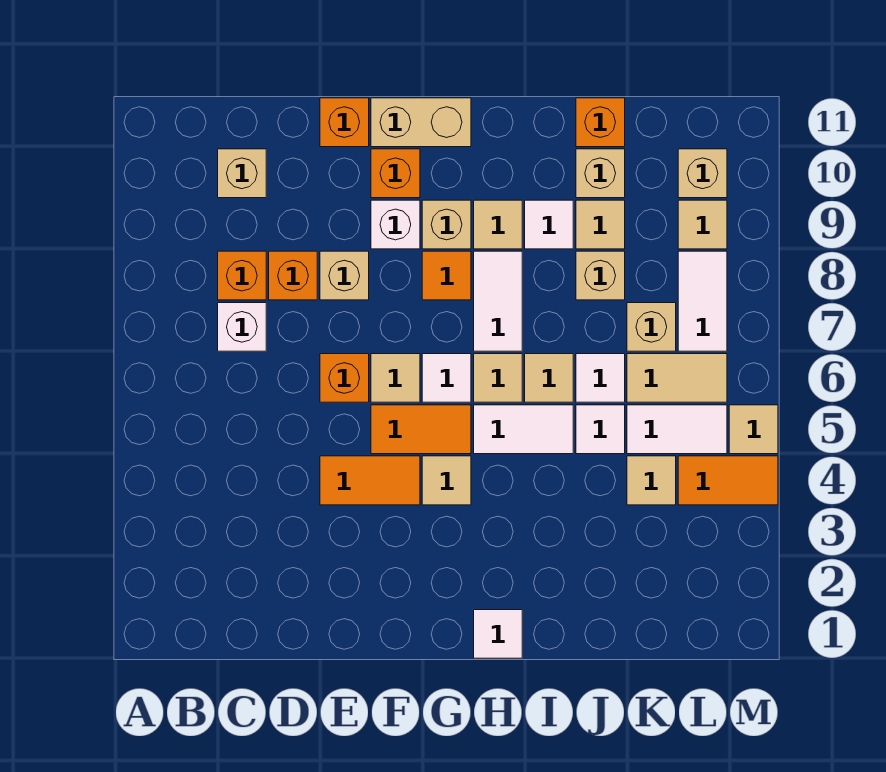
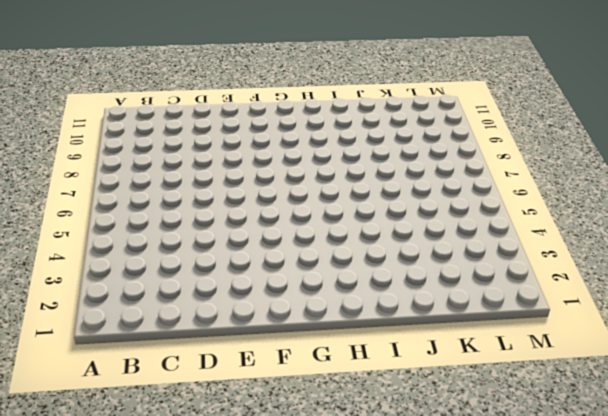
none -> white 1x1 brick [218,303,266,351]
none -> orange 1x1 brick [218,251,266,300]
none -> tan 1x1 brick [218,149,266,198]
none -> orange 1x1 brick [269,251,317,300]

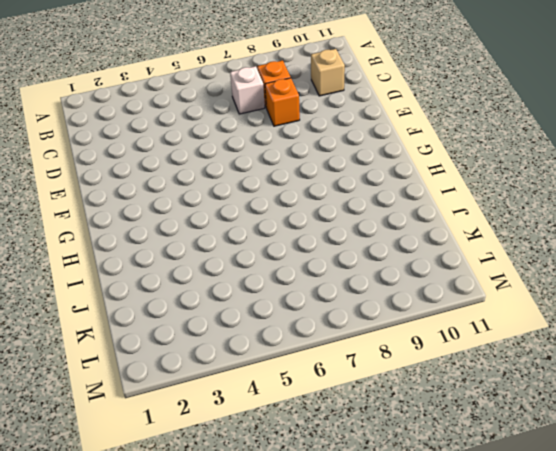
none -> orange 1x2 tile [320,456,420,505]
none -> orange 1x1 brick [320,354,369,402]
none -> tan 1x1 brick [320,251,369,300]
none -> orange 1x1 brick [320,98,369,147]

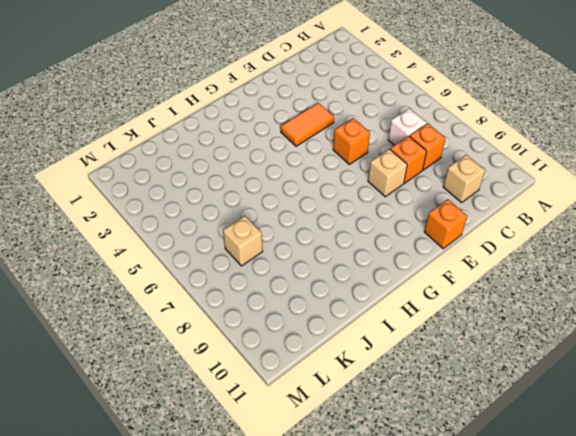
none -> orange 1x2 tile [371,405,471,454]
none -> tan 1x1 tile [371,354,420,402]
none -> white 1x1 brick [371,200,420,249]
none -> orange 1x1 brick [371,149,420,198]

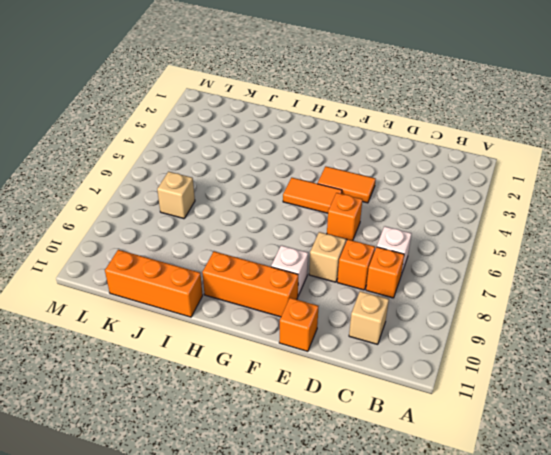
orange 1x3 brick [202,251,298,317] -> orange 1x1 brick [371,149,420,198]
orange 1x3 brick [105,250,203,317] -> orange 1x1 brick [576,98,625,147]
none -> tan 1x1 tile [371,354,420,402]
none -> tan 1x2 brick [371,98,471,147]
none -> tan 1x1 tile [422,456,471,505]
none -> white 1x1 tile [422,354,471,402]

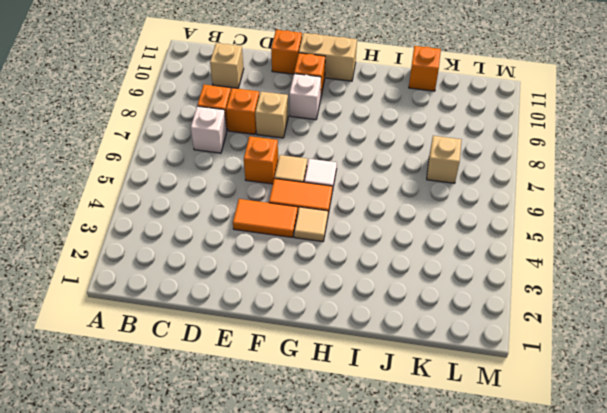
none -> orange 1x1 tile [422,251,471,300]
none -> tan 1x1 brick [422,200,471,249]
none -> white 1x1 tile [474,610,522,658]
none -> white 1x2 tile [474,405,573,454]

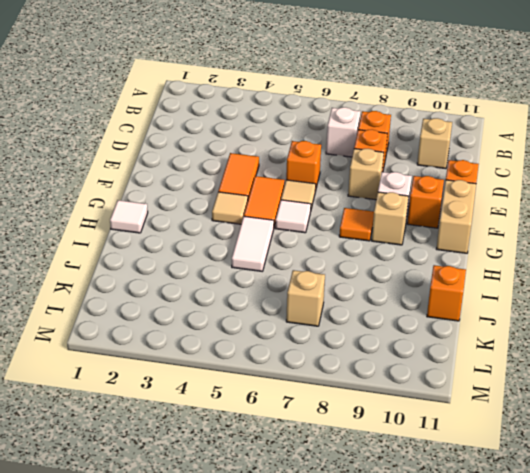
none -> tan 1x1 tile [474,354,522,402]
none -> white 1x2 tile [474,251,522,351]
none -> tan 1x1 tile [474,200,522,249]
none -> tan 1x1 tile [525,354,573,402]

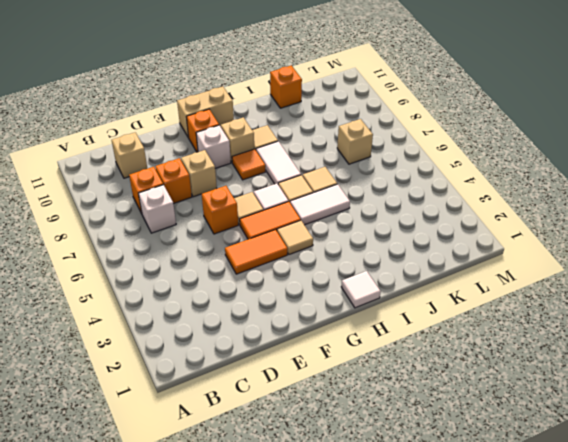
none -> orange 1x1 brick [320,98,369,147]
none -> white 1x1 tile [525,200,573,249]
none -> white 1x1 tile [576,405,625,454]
none -> white 1x1 tile [576,354,625,402]

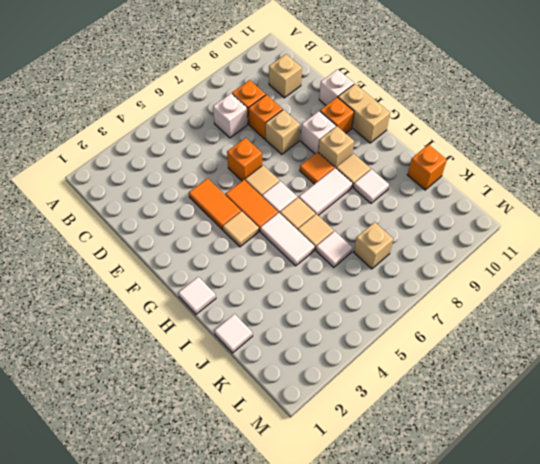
white 1x1 brick [319,69,354,105] -> orange 1x1 brick [320,98,369,147]
white 1x1 tile [214,314,253,353] -> white 1x1 tile moved to [576,405,625,454]
none -> tan 1x1 brick [576,251,625,300]
none -> tan 1x1 tile [576,200,625,249]
none -> tan 1x1 brick [576,149,625,198]
none -> tan 1x1 tile [627,456,676,505]

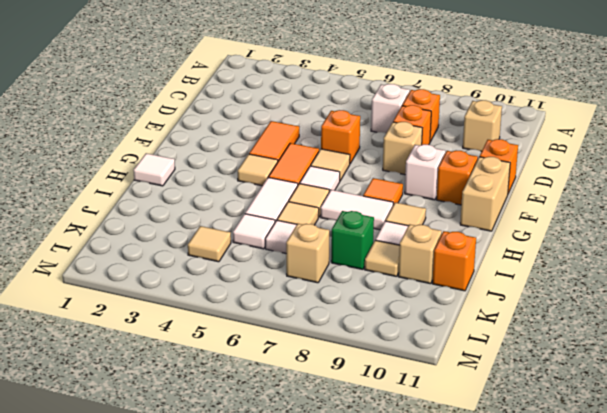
green 1x1 brick [331,211,374,269] -> tan 1x1 brick [576,251,625,300]
none -> tan 1x1 brick [422,200,471,249]
none -> white 1x2 tile [627,405,727,454]
none -> tan 1x2 tile [627,354,727,402]
none -> orange 1x2 tile [678,456,778,505]

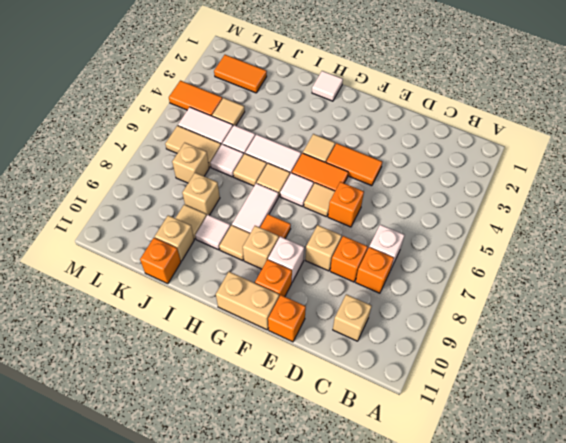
orange 1x2 tile [214,55,267,93] -> none
none -> white 1x2 tile [678,251,727,351]
none -> tan 1x1 tile [678,200,727,249]
none -> tan 1x1 brick [678,149,727,198]
none -> tan 1x1 tile [729,405,778,454]

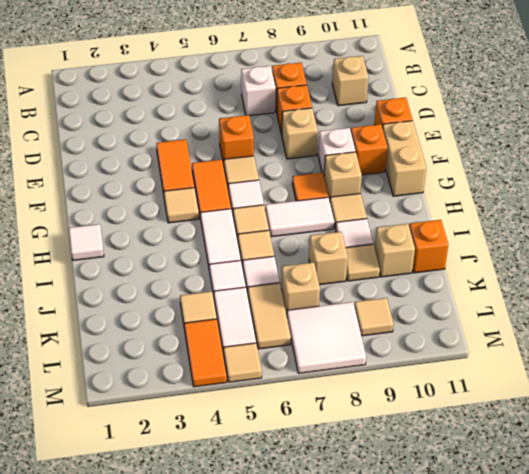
white 2x2 tile [287,302,366,373] -> white 1x2 tile [678,251,727,351]
none -> tan 1x1 brick [678,149,727,198]

